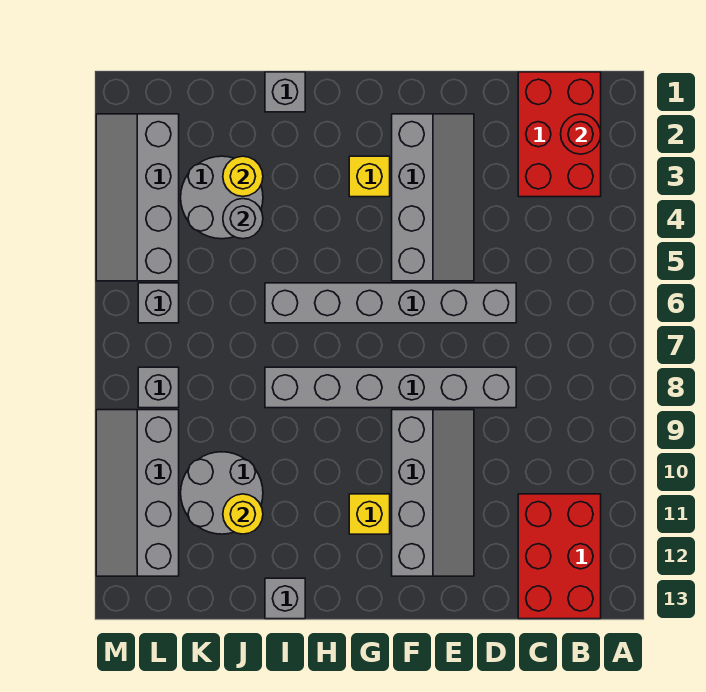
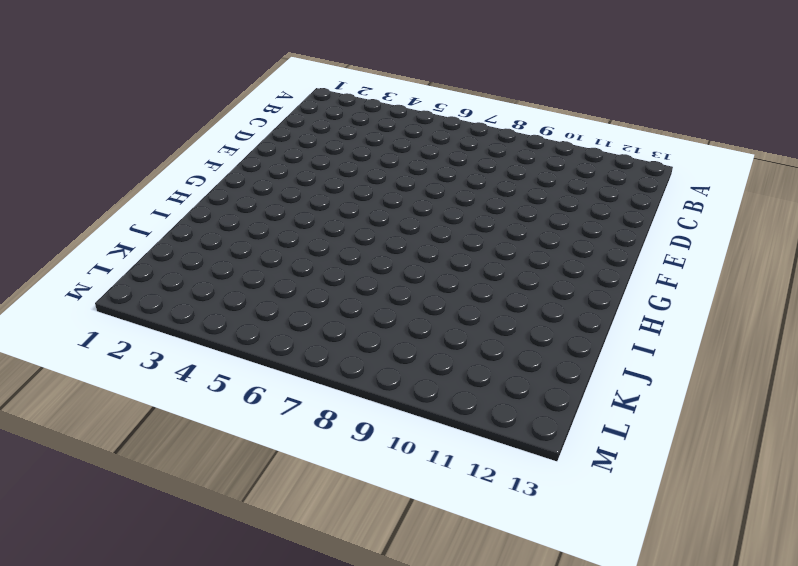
none -> red 2x3 brick [518,72,601,197]
none -> red 2x3 brick [518,494,601,619]
none -> grey 1x6 brick [265,283,516,323]

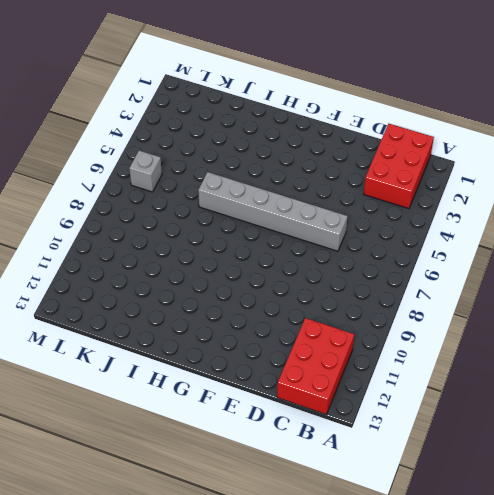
none -> grey 1x6 brick [265,367,516,408]
none -> grey 2x4 slope [392,114,474,281]
none -> grey 2x4 slope [392,410,474,576]

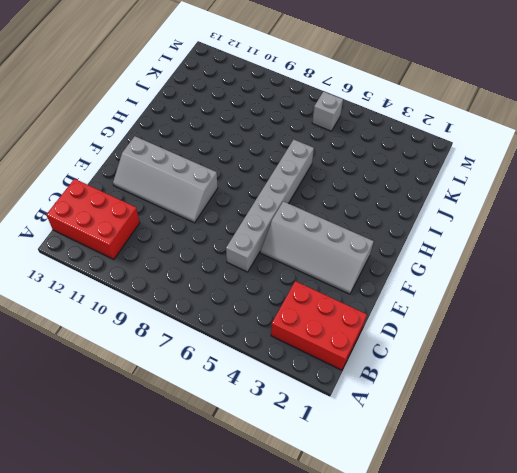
none -> grey 1x6 brick [265,367,516,408]
none -> yellow 1x1 brick [349,156,390,197]
none -> yellow 1x1 brick [349,494,390,534]

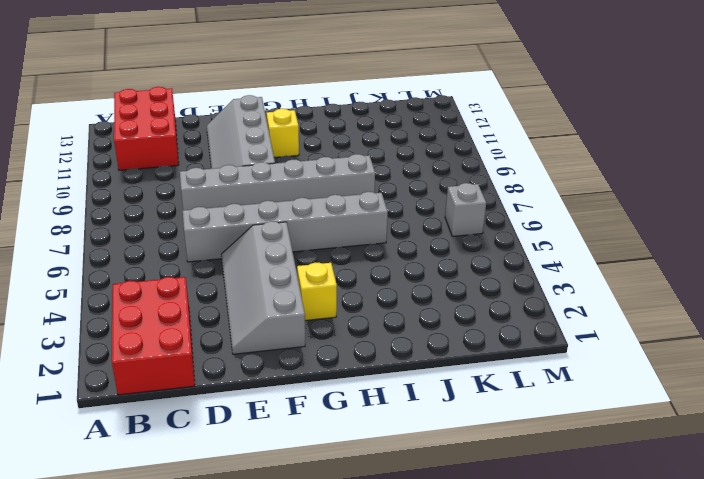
none -> grey 1x1 brick [265,72,305,112]
none -> grey 1x1 brick [265,578,305,619]
none -> grey 2x2 round brick [181,156,263,239]

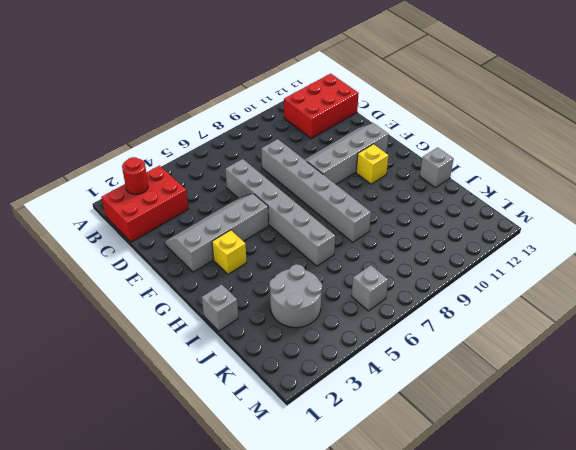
none -> grey 2x2 round brick [181,452,263,534]
none -> grey 2x4 slope [96,114,179,281]
none -> grey 1x1 brick [138,367,179,408]

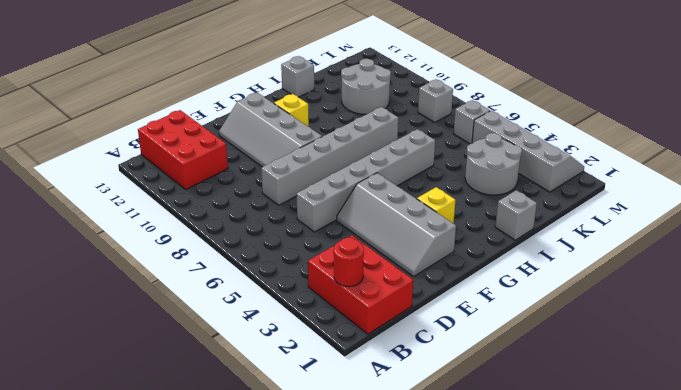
none -> grey 2x4 slope [96,410,179,576]
none -> yellow 1x1 round brick [223,156,263,196]
none -> grey 1x1 round brick [223,199,263,239]

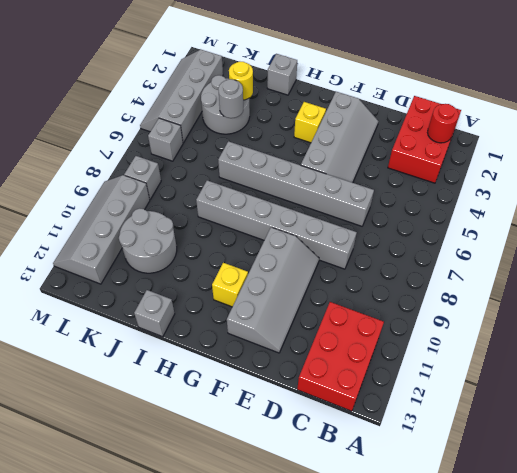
none -> yellow 1x1 round brick [223,494,263,534]

